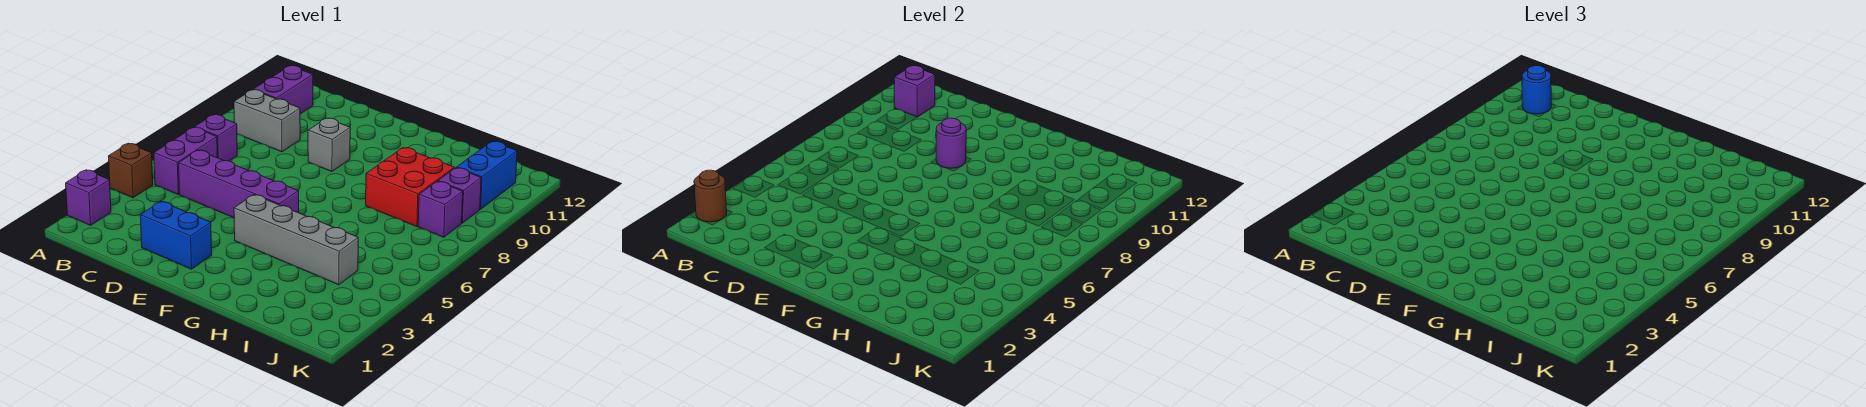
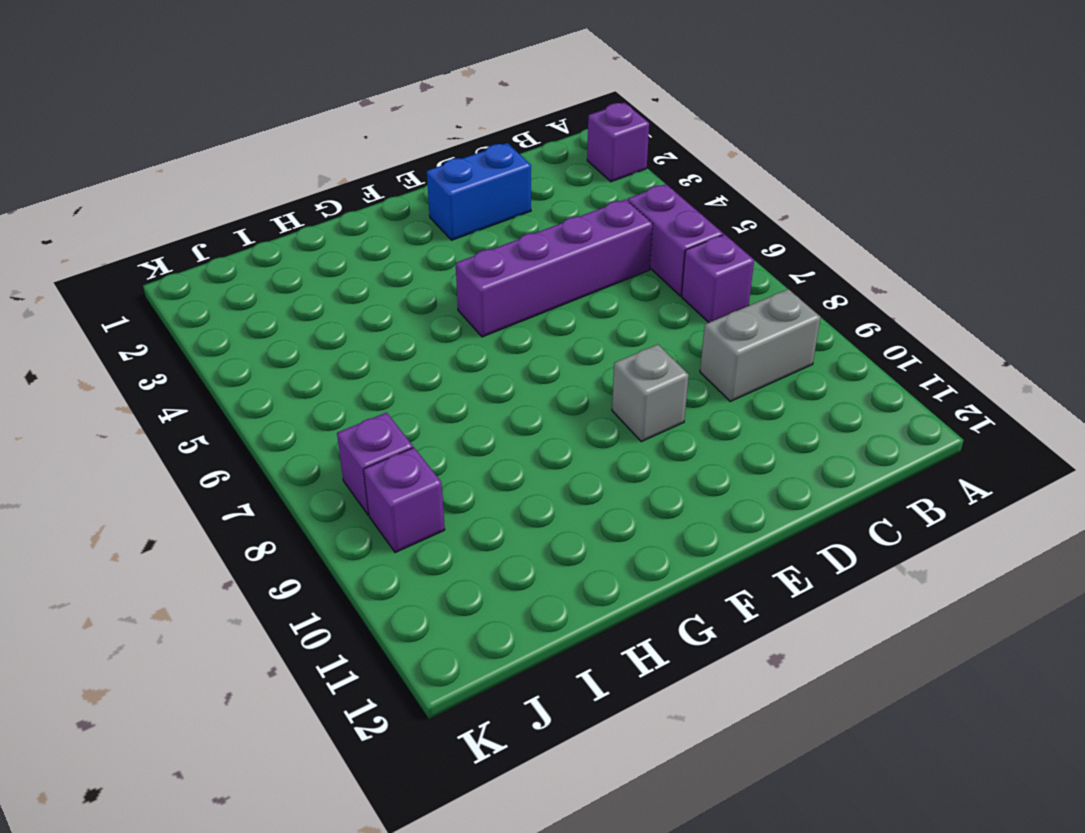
none -> brown 1x1 brick [109,143,153,198]
none -> purple 1x2 brick [253,66,313,114]
none -> grey 1x4 brick [234,195,358,285]

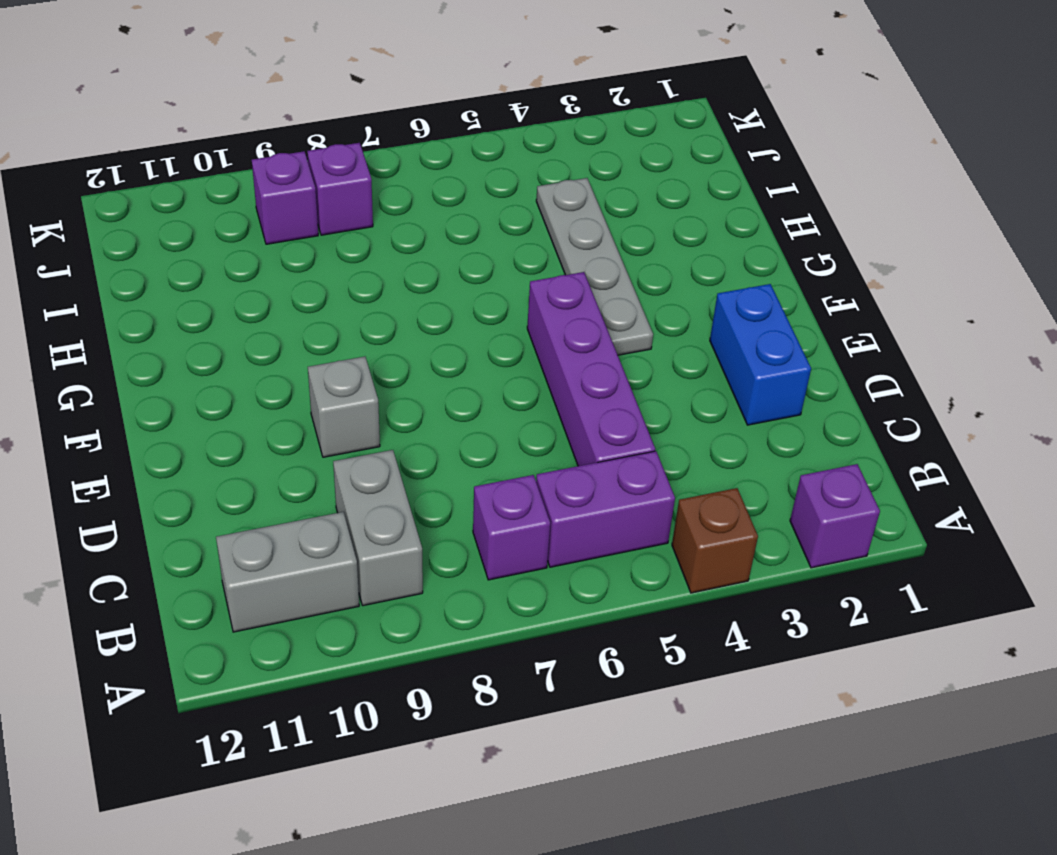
grey 1x2 brick [216,512,359,632] -> purple 1x2 brick [253,66,313,114]
grey 1x4 plate [536,178,653,355] -> grey 1x4 brick [234,195,358,285]
none -> red 2x2 brick [366,148,454,227]
none -> blue 1x2 brick [457,141,517,209]
none -> brown 1x1 round brick [694,170,727,222]

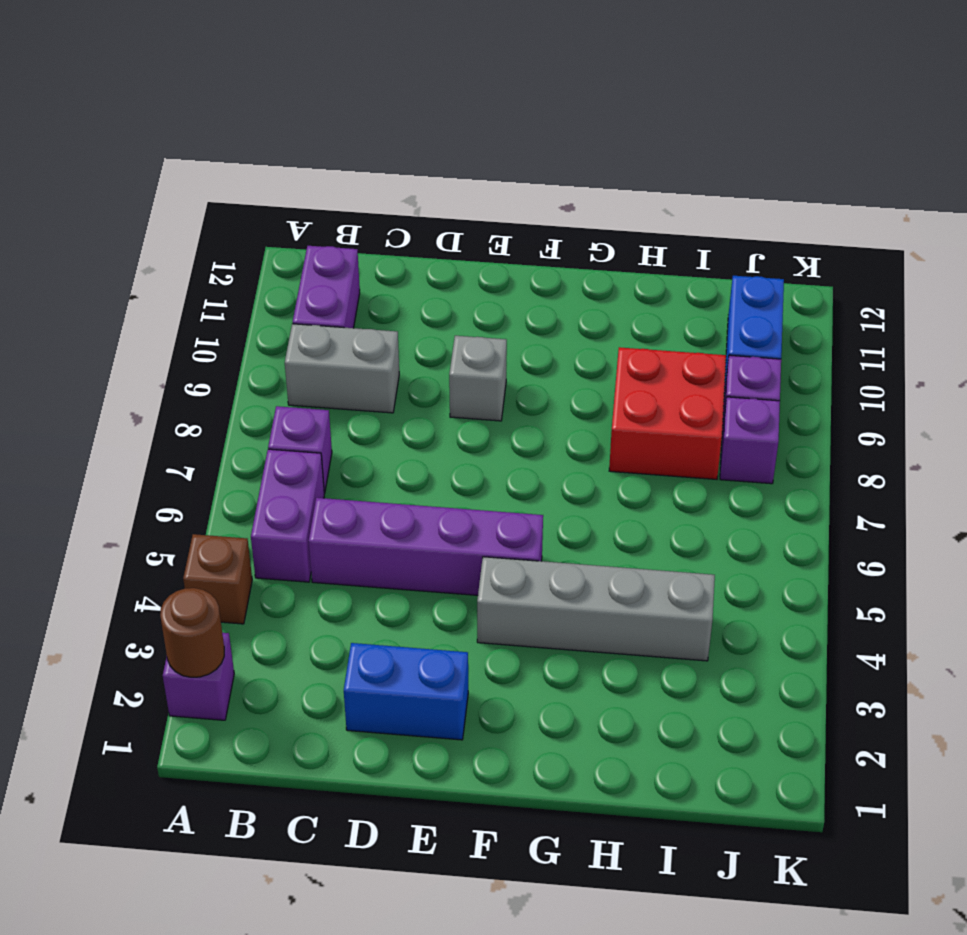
none -> purple 1x1 brick [894,66,935,117]
none -> purple 1x1 round brick [936,118,966,168]
none -> blue 1x1 round brick [1522,66,1551,114]

